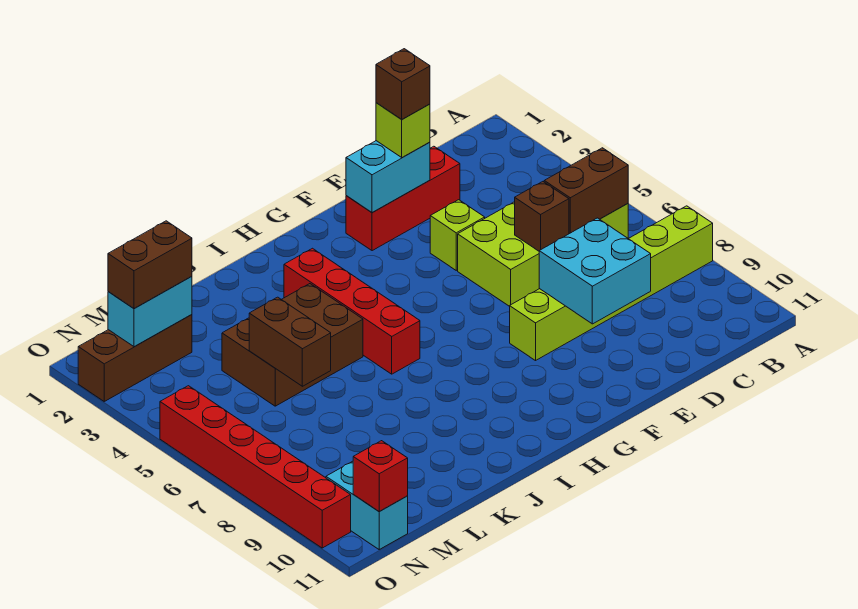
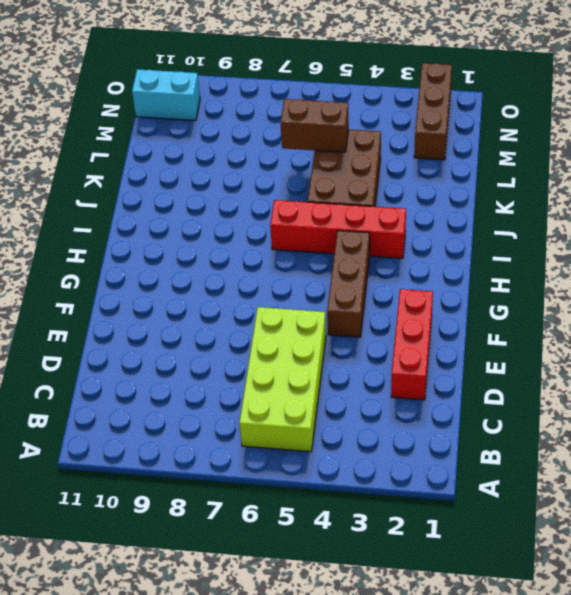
brown 1x3 brick [327,230,370,337] -> none
none -> lime 1x6 brick [510,206,713,361]
none -> lime 1x1 brick [430,200,485,270]
none -> red 1x6 brick [160,386,351,548]

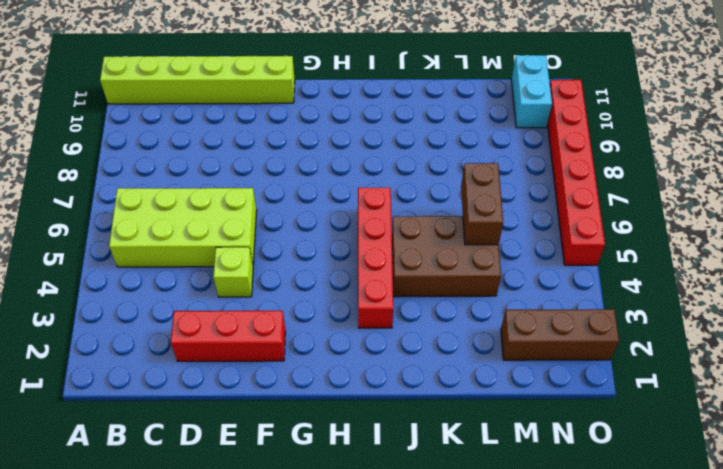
lime 1x6 brick [100,56,295,104] -> lime 1x6 brick moved to [510,206,713,361]
none -> brown 1x2 brick [544,148,628,234]
none -> brown 1x1 brick [515,182,569,251]
none -> cyan 2x2 brick [539,218,651,324]

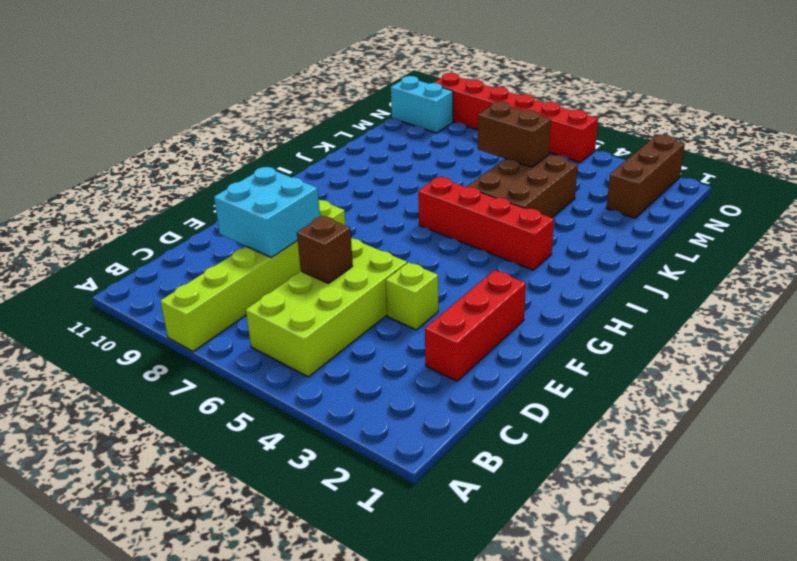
none -> brown 1x2 brick [544,148,628,234]
none -> cyan 1x2 brick [346,141,430,212]
none -> cyan 1x2 brick [108,276,192,347]

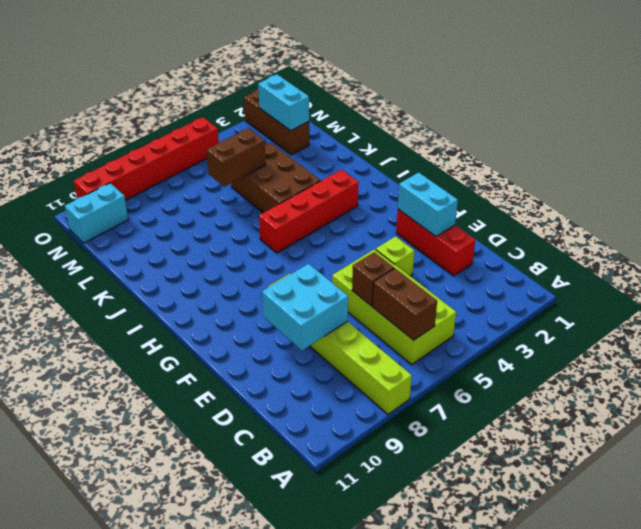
none -> red 1x1 brick [353,441,408,511]
none -> lime 1x1 brick [376,103,430,158]
none -> brown 1x2 brick [108,221,192,309]

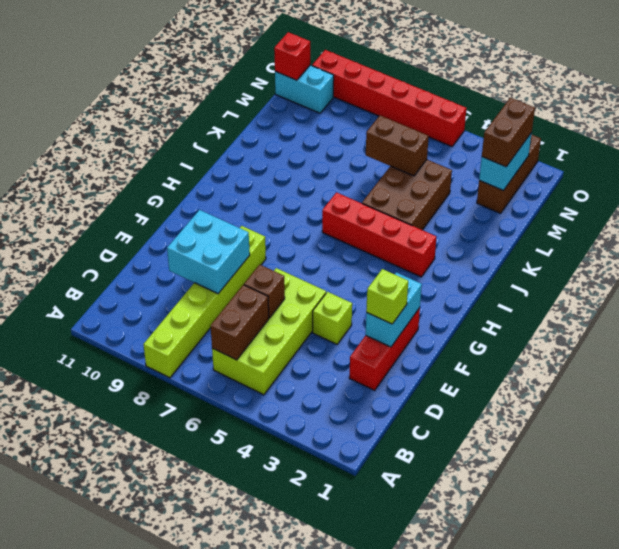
none -> brown 1x1 brick [376,49,430,119]

